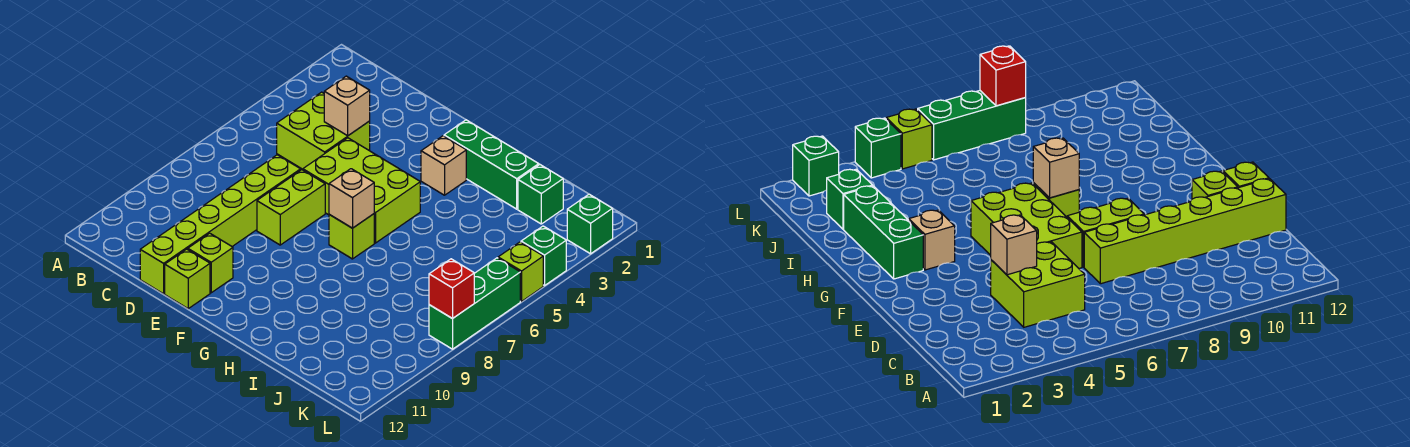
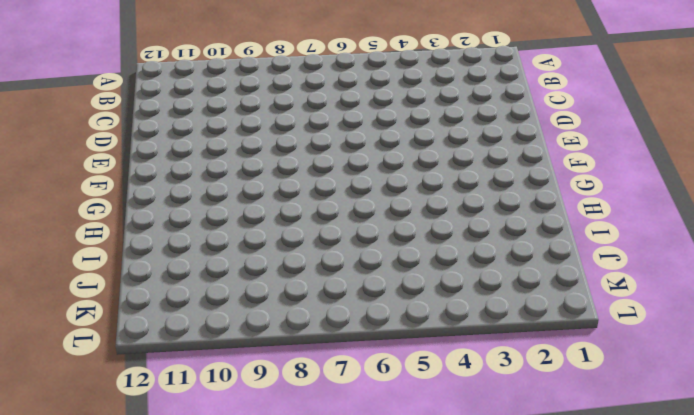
none -> lime 2x2 brick [277,92,370,169]
none -> lime 1x6 brick [140,155,301,294]
none -> lime 2x3 brick [303,138,420,243]

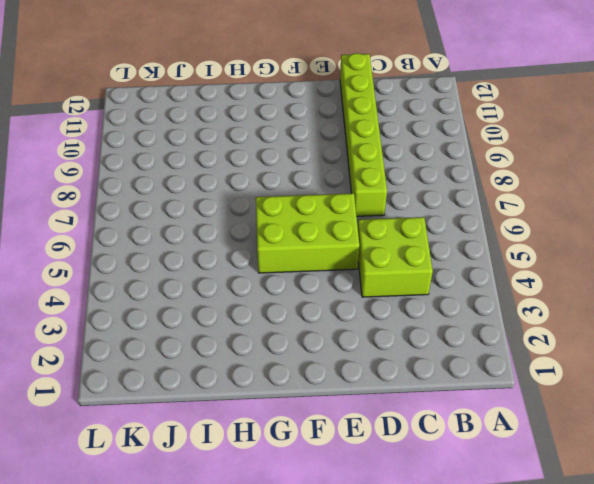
none -> lime 1x2 brick [257,170,325,245]
none -> lime 1x1 brick [188,233,233,293]
none -> lime 1x1 brick [165,249,210,309]

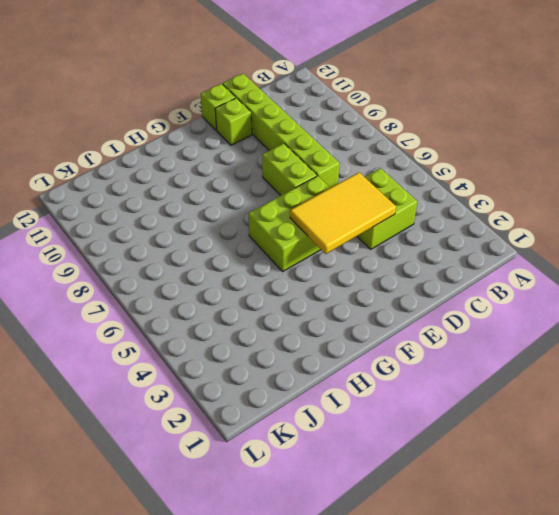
yellow 2x3 tile [290,173,396,254] -> tan 1x1 brick [324,76,370,136]
none -> green 1x3 brick [444,120,539,209]
none -> tan 1x1 brick [421,136,466,195]
none -> lime 1x1 brick [329,214,374,259]

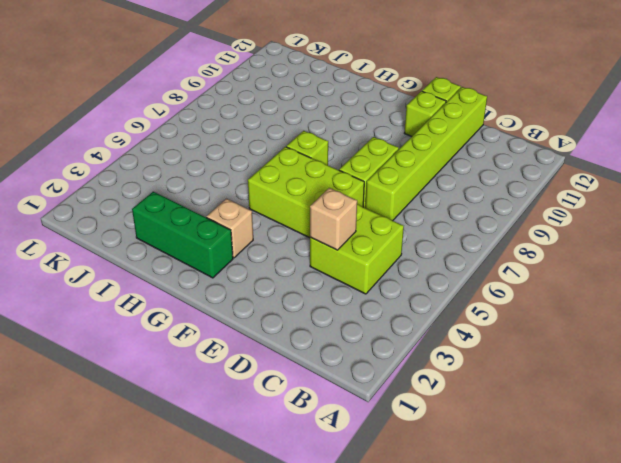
none -> green 1x1 brick [518,165,563,224]
none -> green 1x1 brick [567,194,613,254]
none -> green 1x1 brick [521,226,566,286]

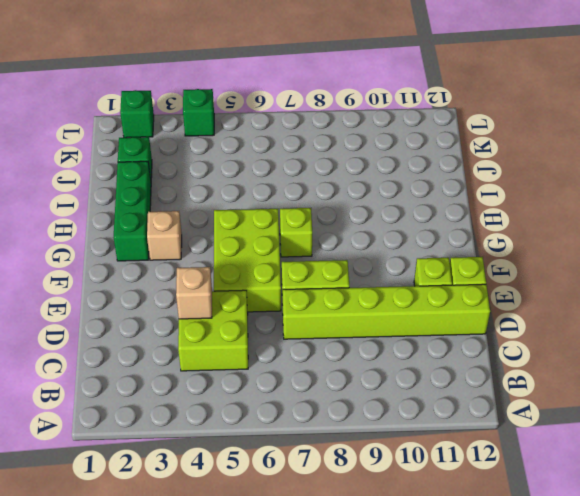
none -> lime 1x1 brick [498,242,543,301]
none -> green 1x3 brick [429,258,520,349]
none -> tan 1x1 brick [329,169,374,228]

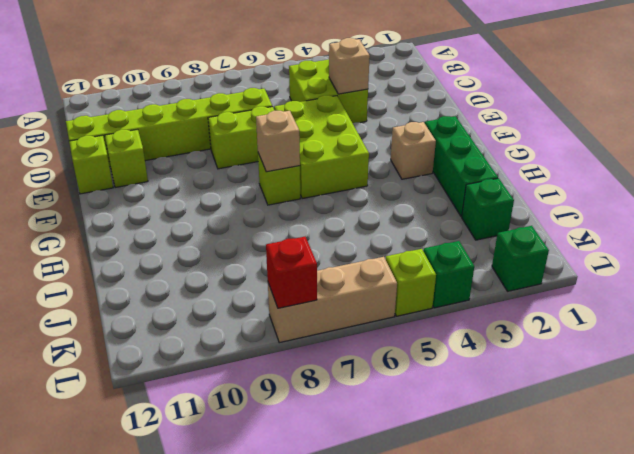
tan 1x3 brick [268,257,397,343] -> green 1x3 brick [429,258,520,349]

